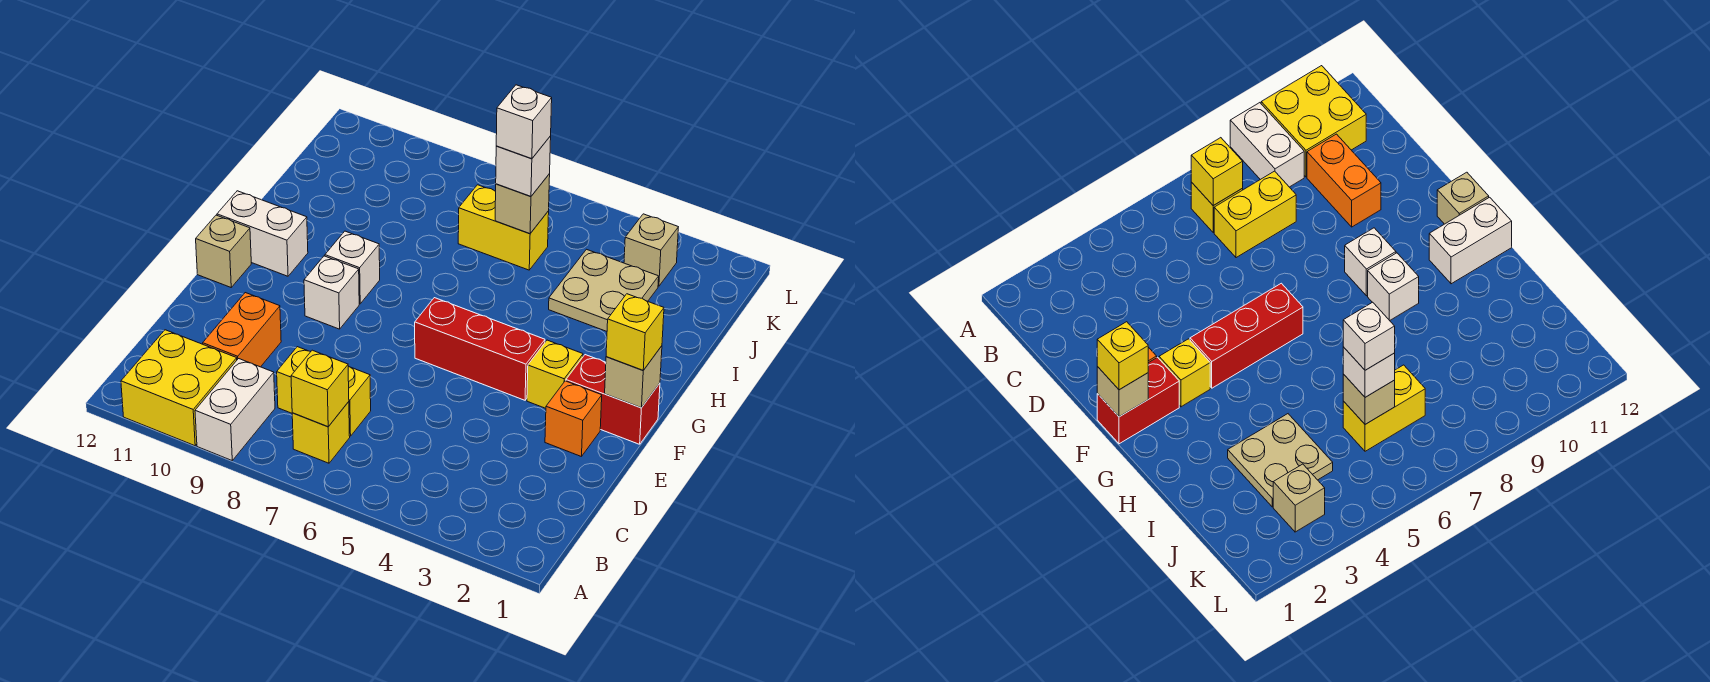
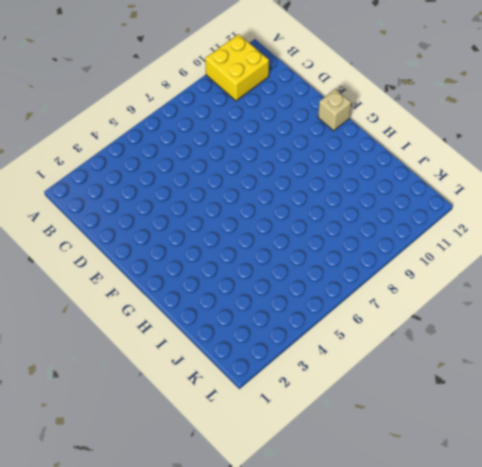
none -> white 1x2 brick [195,359,275,460]
none -> yellow 1x1 brick [292,402,350,463]
none -> yellow 1x2 brick [277,347,371,436]

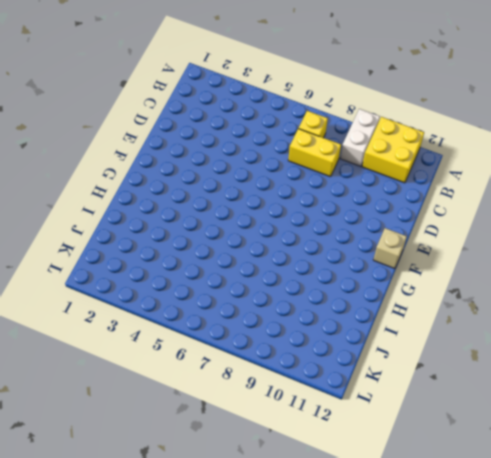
none -> orange 1x2 brick [203,293,281,367]
none -> orange 1x1 brick [545,381,602,457]
none -> red 1x2 brick [566,355,660,444]

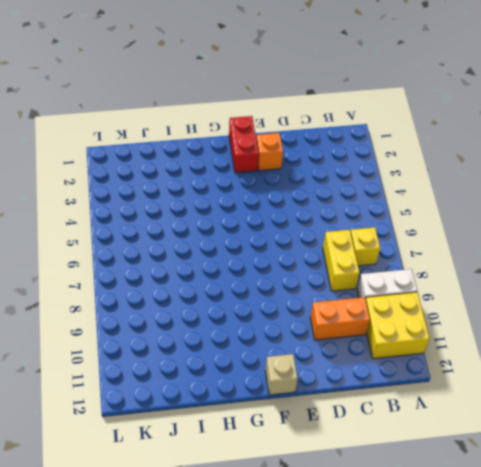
none -> yellow 1x1 brick [527,340,583,408]
none -> red 1x3 brick [415,298,545,400]
none -> white 1x1 brick [304,256,359,329]

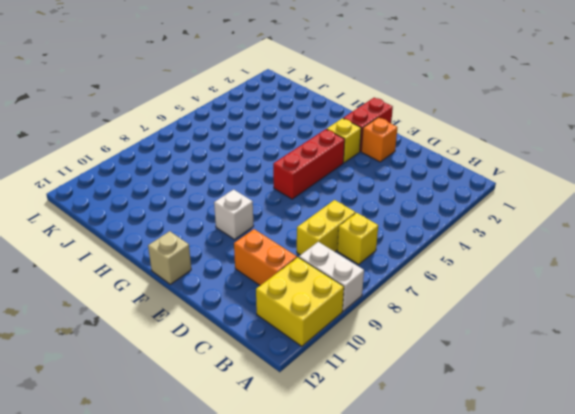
none -> white 1x1 brick [325,231,380,304]
none -> white 1x2 brick [217,191,308,276]
none -> tan 2x2 plate [549,249,659,331]

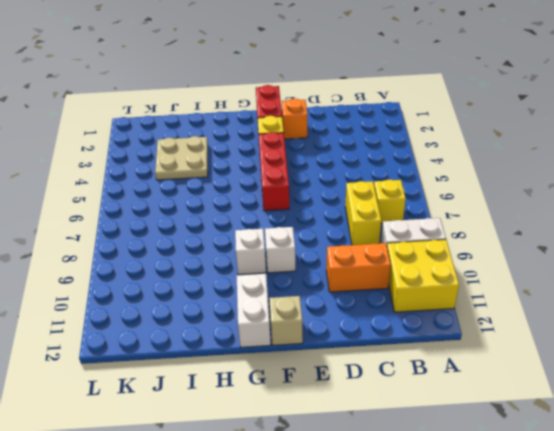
none -> yellow 1x2 brick [458,185,549,270]
none -> tan 1x1 brick [624,214,678,286]
none -> yellow 1x1 brick [291,350,349,427]

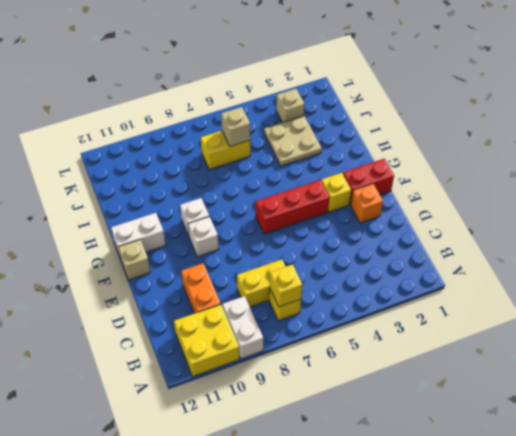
none -> tan 1x1 brick [605,346,662,408]
none -> yellow 1x1 brick [606,294,664,370]
none -> white 1x1 brick [496,136,551,196]

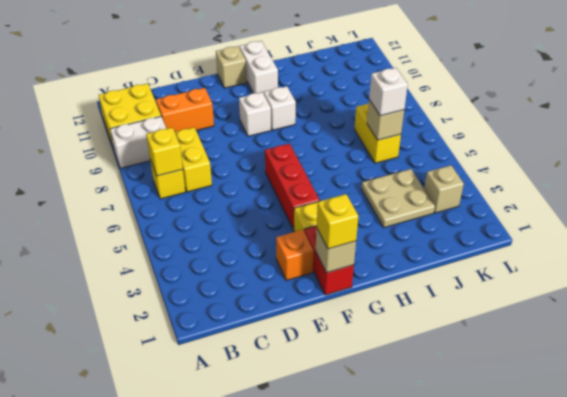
none -> white 1x1 brick [496,85,552,159]

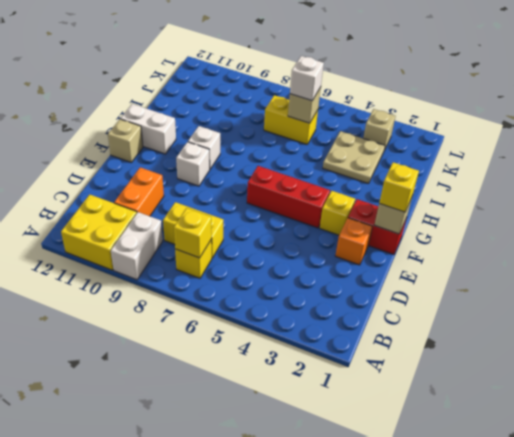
none -> white 1x1 brick [496,85,552,159]

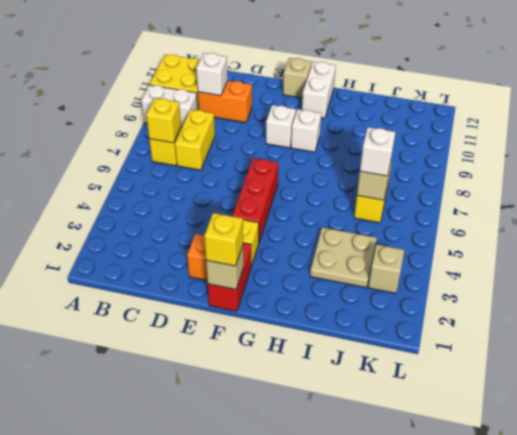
white 1x1 brick [196,53,228,96] -> white 1x1 brick moved to [496,85,552,159]

